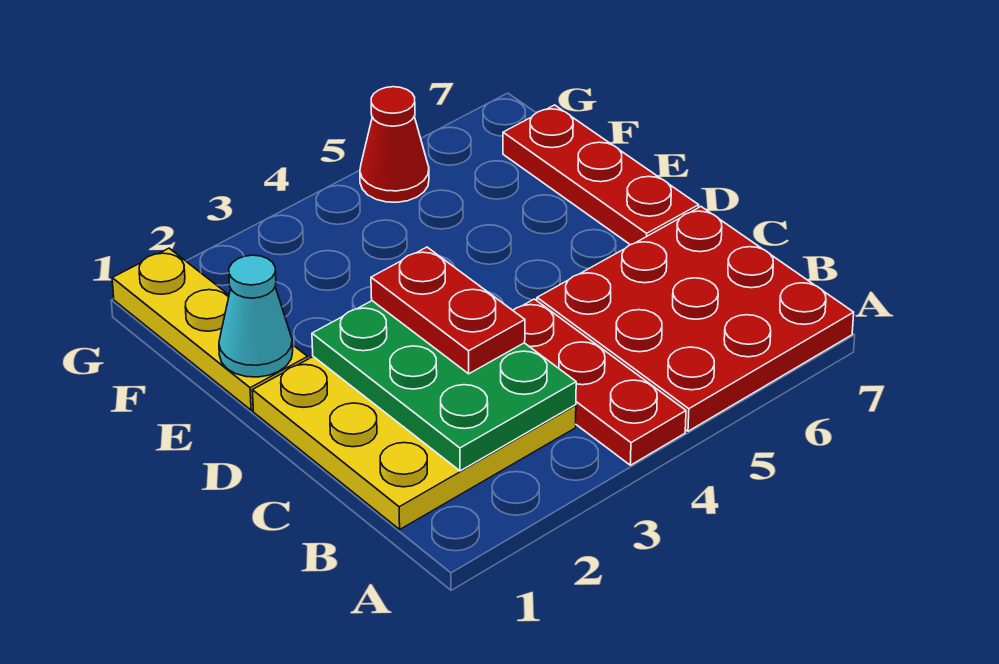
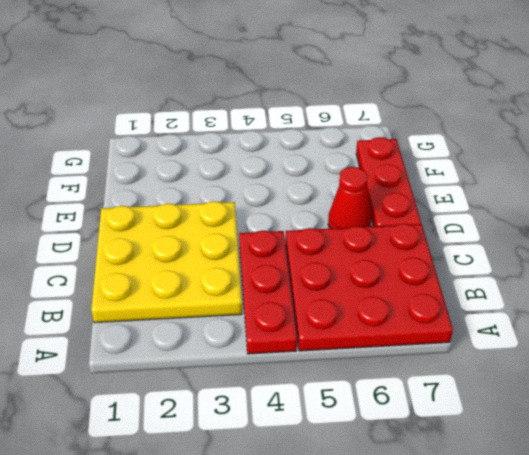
red 1x1 cone [328,167,371,229] -> red 1x1 cone moved to [360,87,429,202]
none -> yellow 1x3 plate [112,248,308,410]
none -> green 2x3 plate [312,301,576,471]

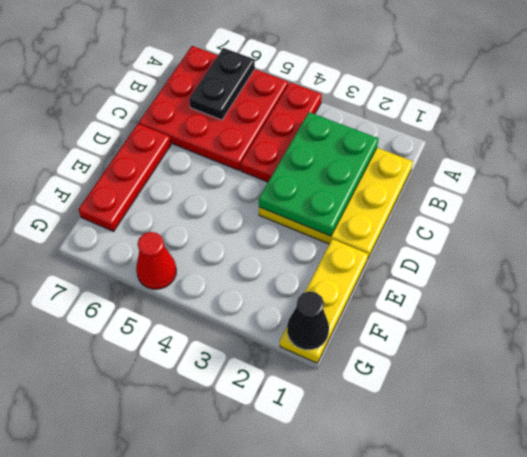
black 1x2 plate [189,48,255,120] -> none
black 1x1 cone [287,291,329,350] -> none
none -> cyan 1x1 cone [219,255,293,377]
none -> red 1x2 plate [371,247,525,374]

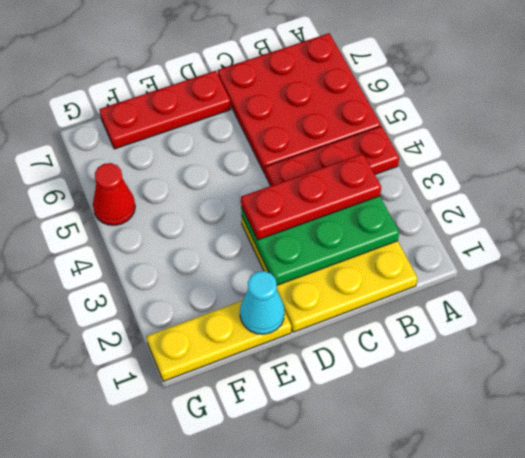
red 1x3 plate [241,154,381,240] -> red 1x2 plate [371,247,525,374]

